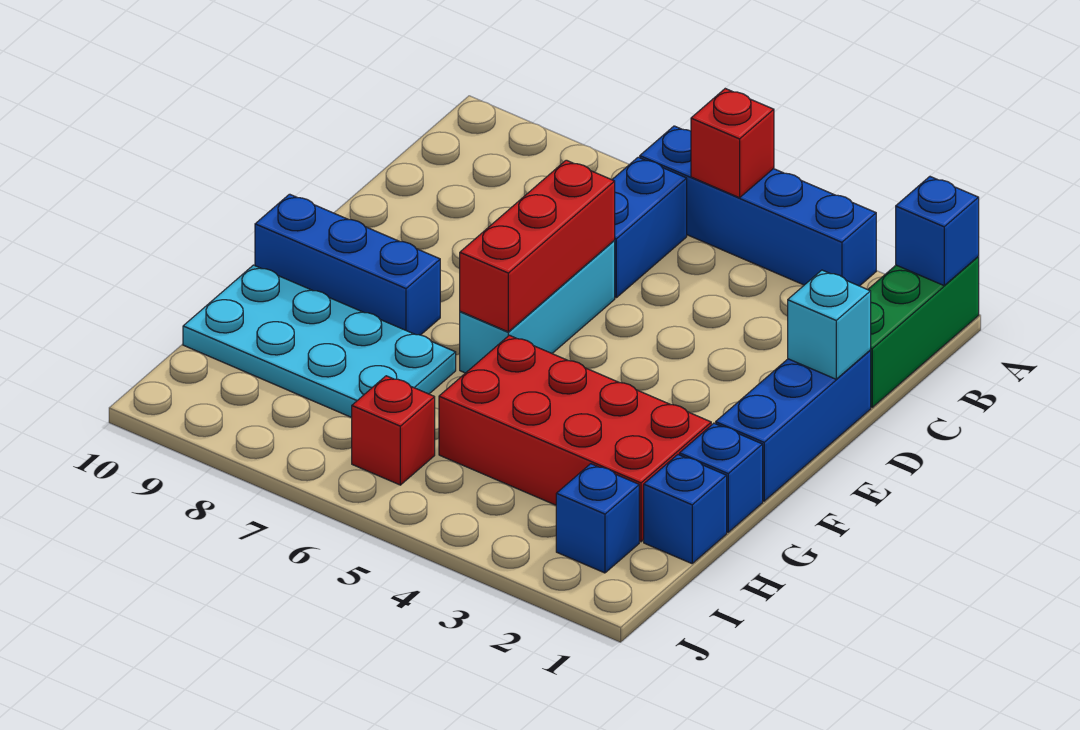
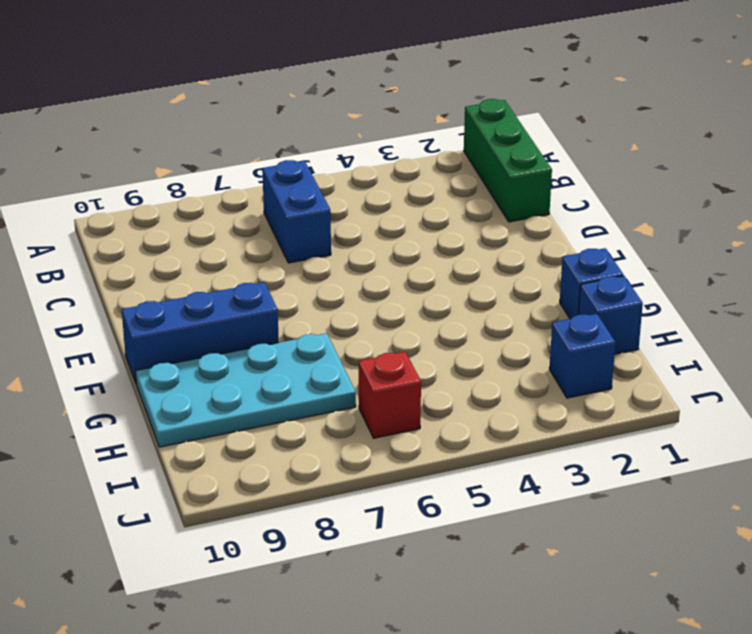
none -> blue 1x4 brick [640,126,876,286]
none -> blue 1x3 brick [716,351,871,501]
none -> cyan 1x3 brick [460,241,615,373]

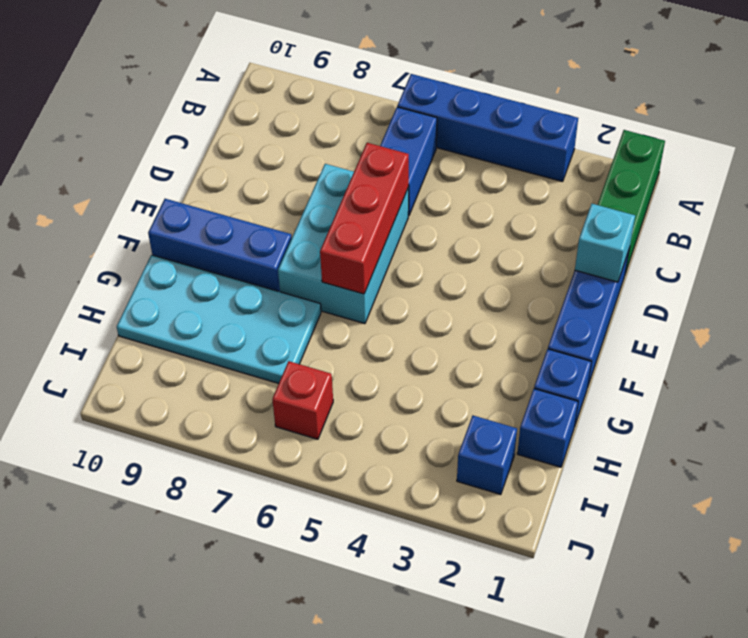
cyan 2x3 brick [278,164,409,324] -> cyan 1x3 brick [460,241,615,373]
none -> red 2x4 brick [439,335,711,542]
none -> blue 1x1 brick [896,177,979,285]
none -> red 1x1 brick [691,89,774,198]

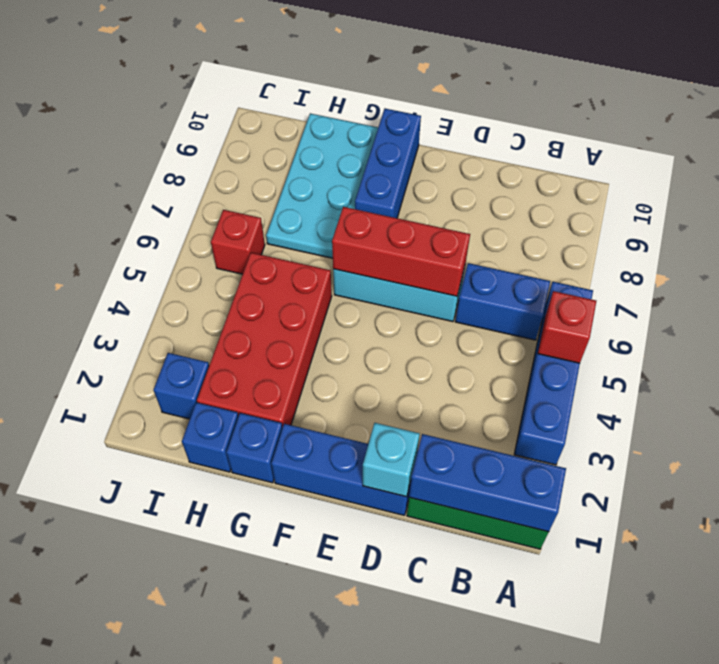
blue 1x3 brick [409,434,566,532] -> blue 1x1 brick [896,177,979,285]

